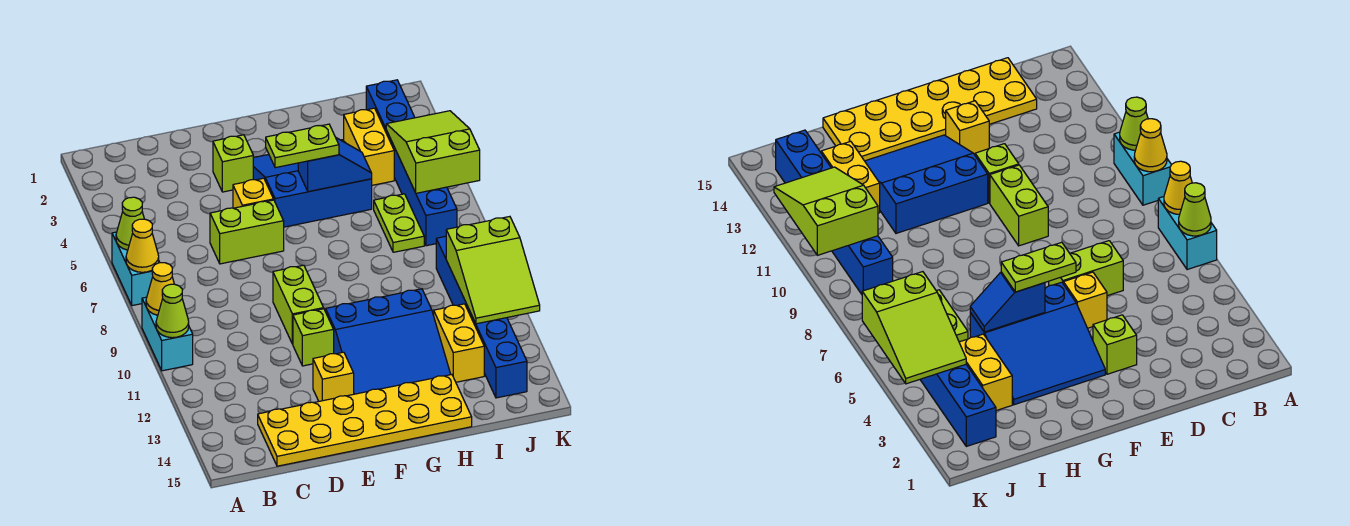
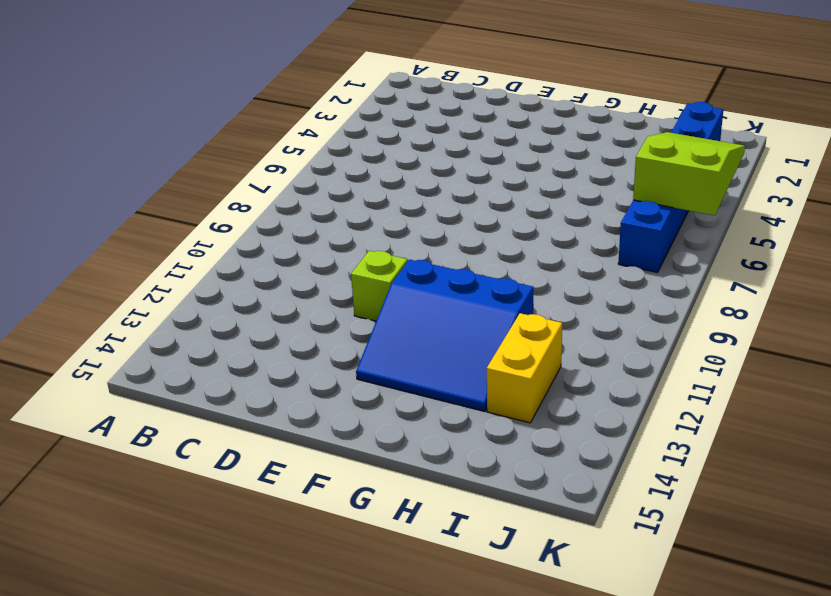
none -> cyan 1x2 brick [112,232,160,306]
none -> cyan 1x2 brick [142,297,193,371]
none -> yellow 2x6 plate [258,375,472,466]

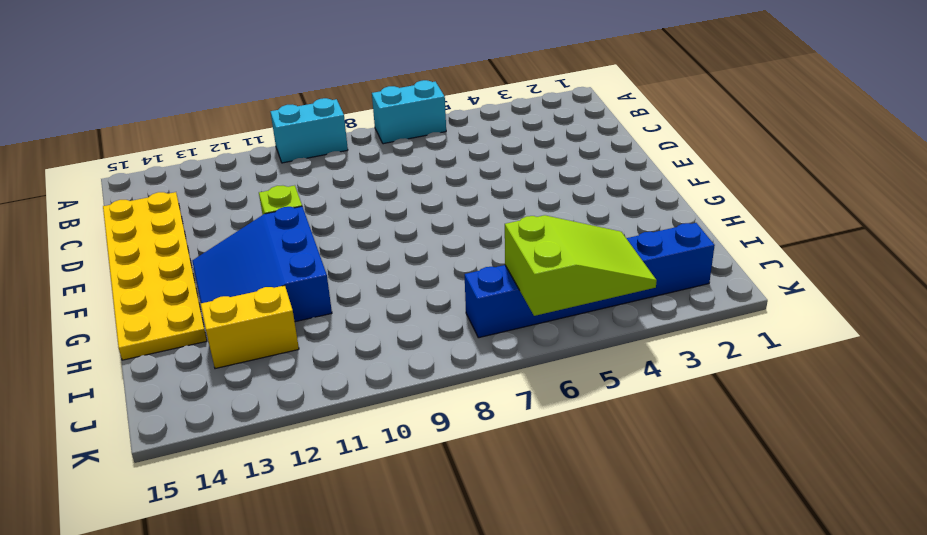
none -> lime 1x2 brick [210,200,284,264]
none -> lime 1x1 brick [213,135,253,192]
none -> yellow 1x1 brick [233,178,273,208]

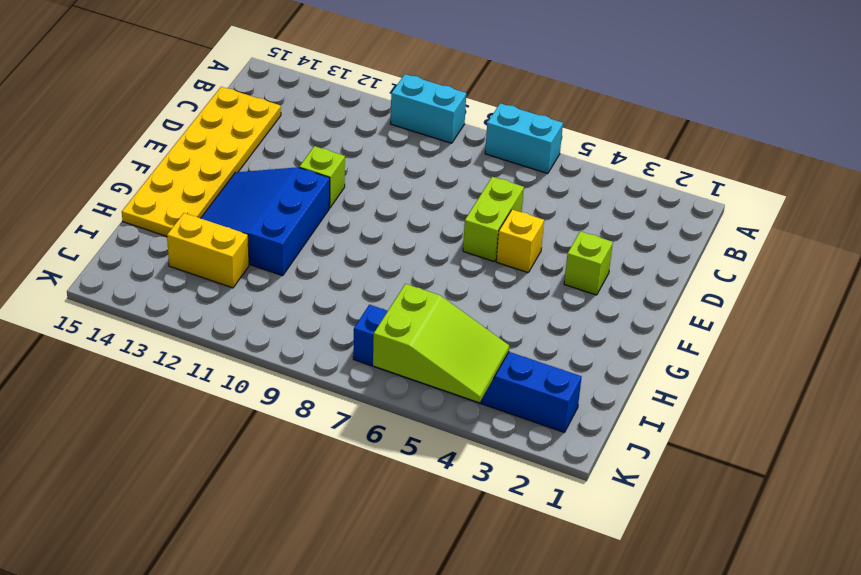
none -> lime 1x2 brick [273,265,324,344]
none -> yellow 1x1 brick [313,352,354,401]
none -> blue 3x3 slope [253,140,372,227]

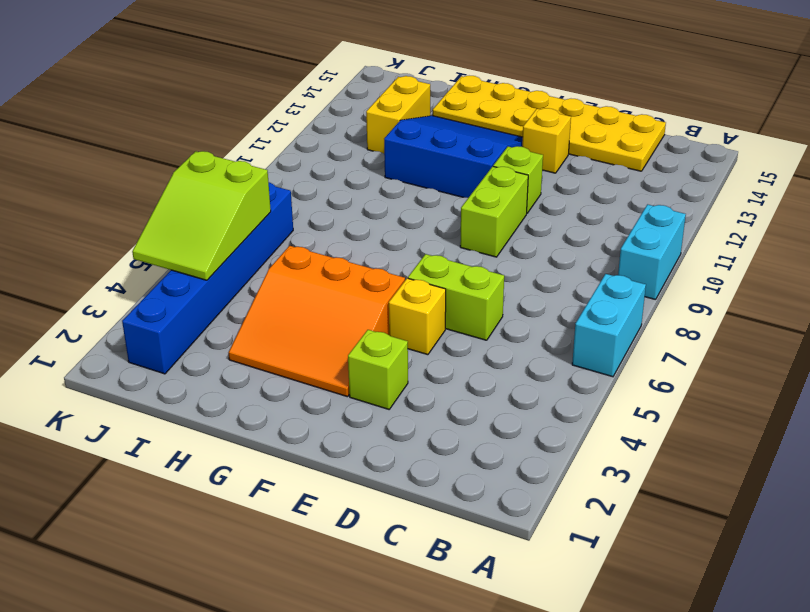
orange 3x3 slope [229,246,405,397] -> blue 3x3 slope [253,140,372,227]
none -> yellow 1x2 brick [344,108,394,185]
none -> lime 1x2 plate [374,194,424,252]
none -> blue 1x6 brick [436,236,527,398]

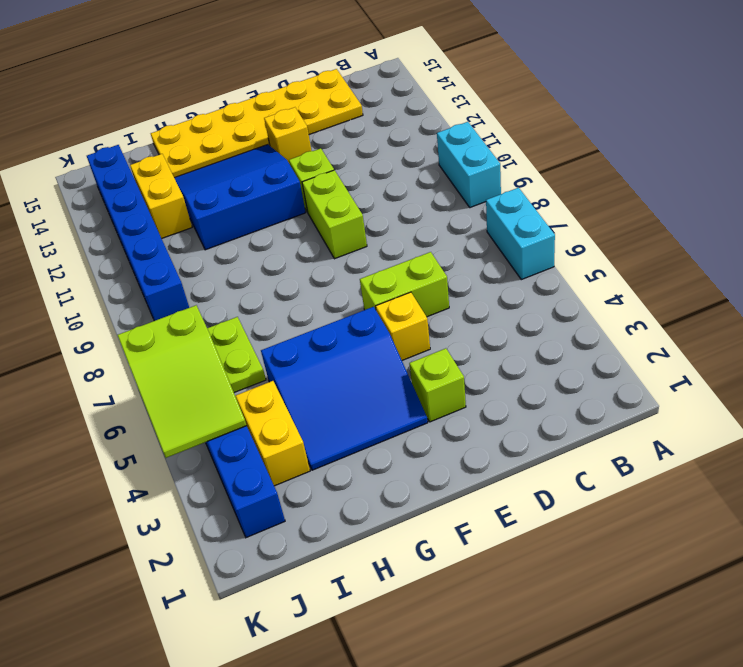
none -> lime 1x1 cone [116,197,144,250]
none -> yellow 1x1 cone [126,219,159,272]
none -> yellow 1x1 cone [146,263,174,315]

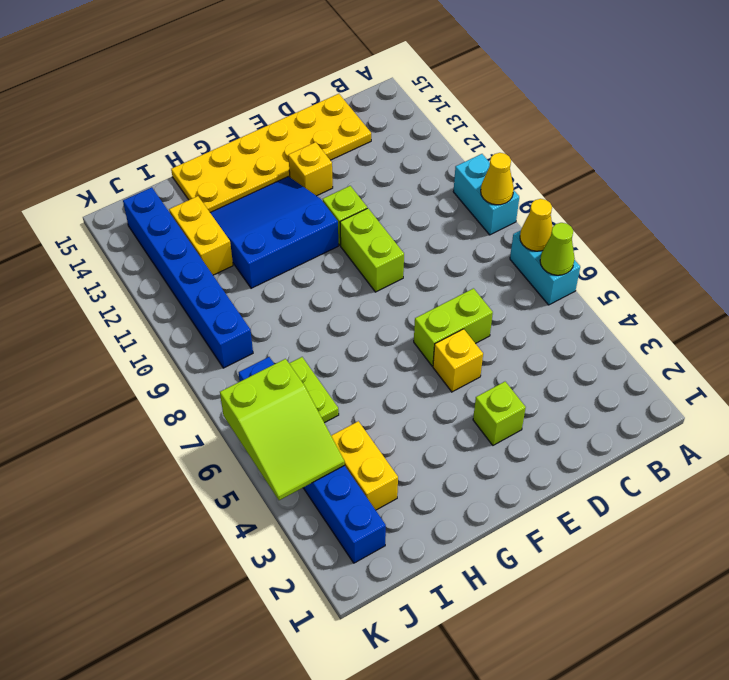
none -> blue 3x3 slope [253,140,372,227]
none -> lime 1x1 cone [156,284,189,338]
none -> blue 1x2 slope [298,138,372,192]

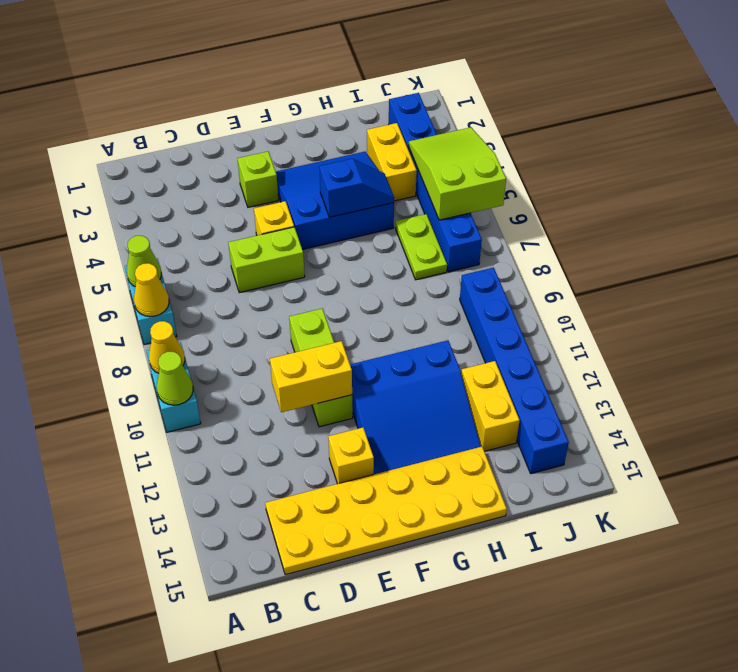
yellow 1x2 brick [270,341,352,412] -> none
none -> lime 2x3 slope [446,217,540,324]
none -> lime 1x2 plate [266,124,339,168]

